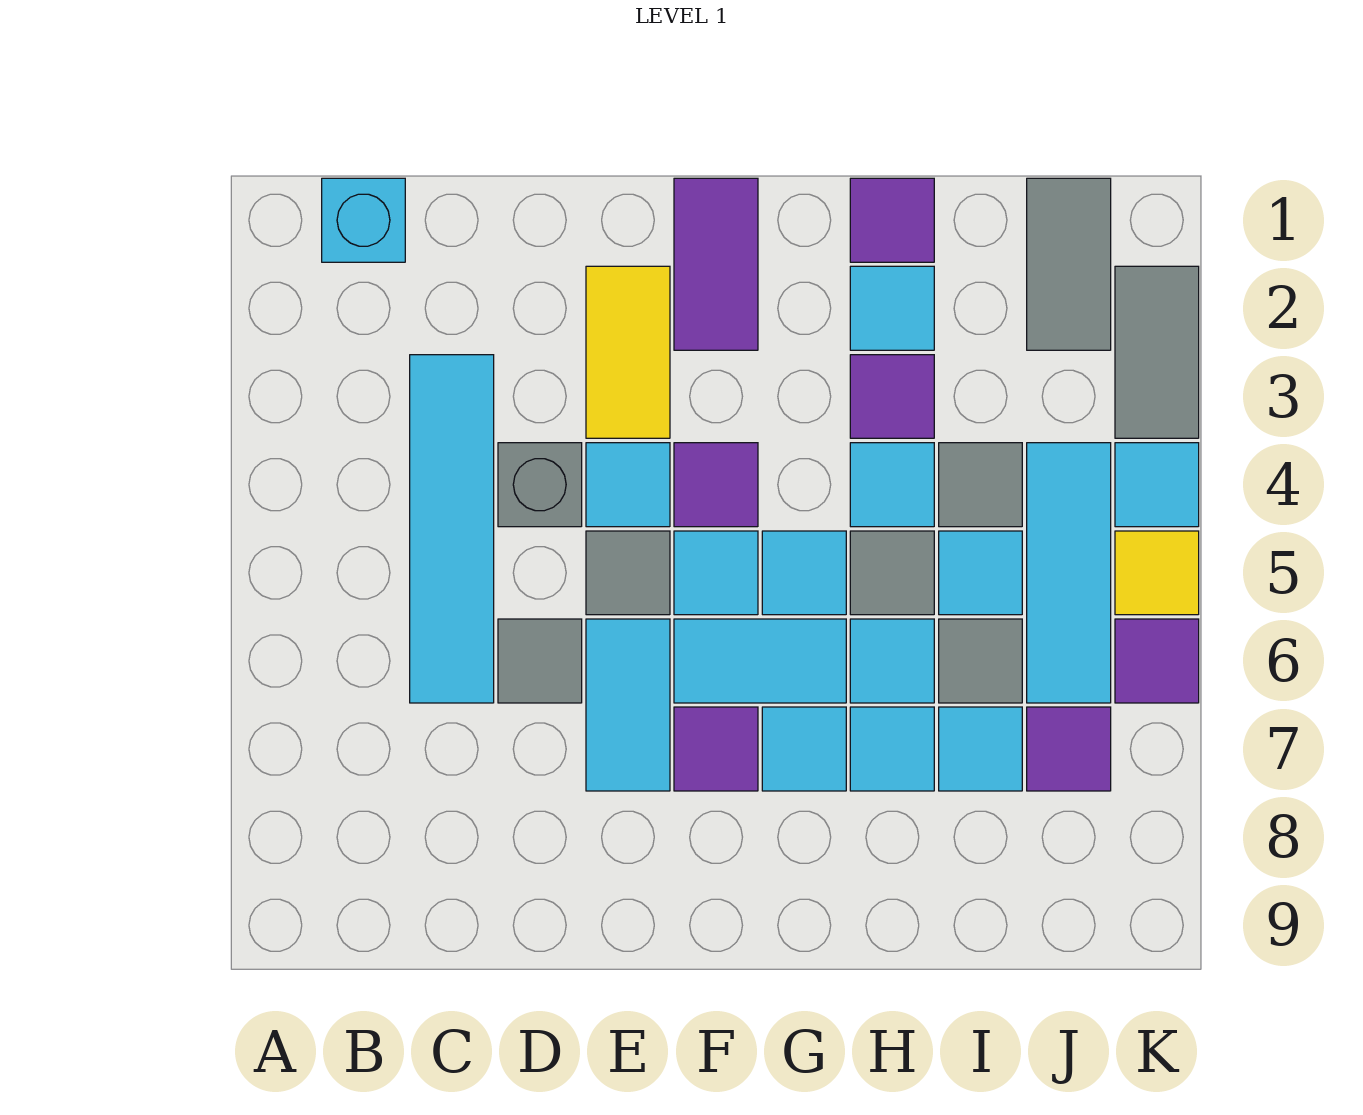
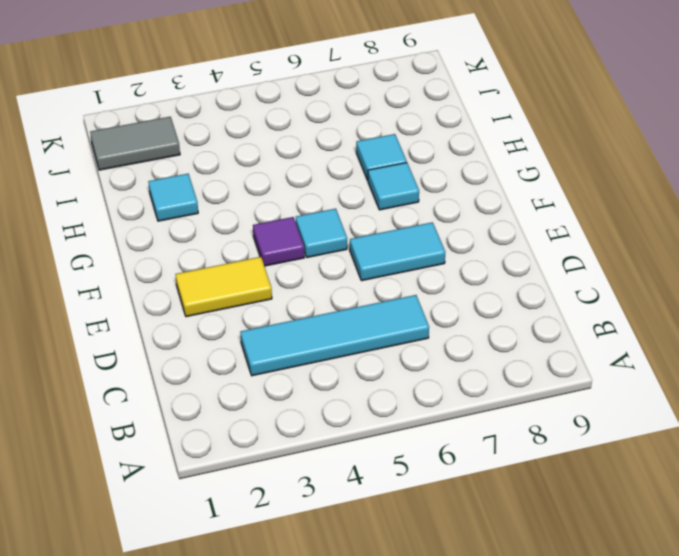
none -> cyan 1x1 brick [322,178,405,262]
none -> grey 1x1 brick [498,443,582,527]
none -> grey 1x1 tile [498,619,582,703]
none -> cyan 1x1 tile [586,443,670,527]

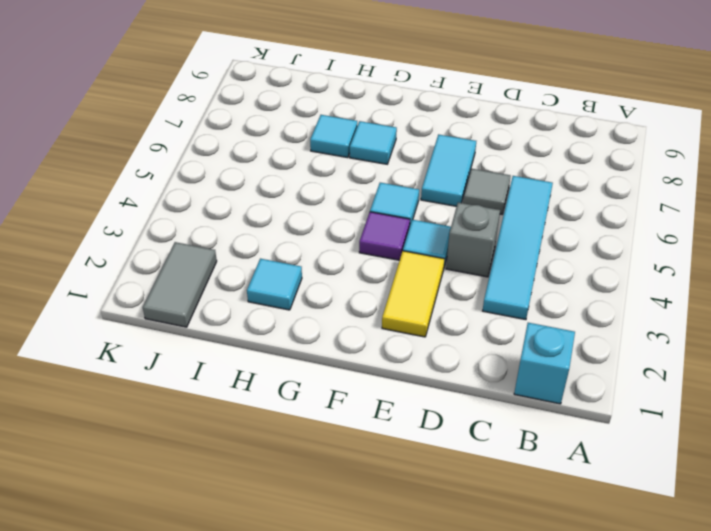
none -> grey 1x1 tile [586,531,670,615]
none -> purple 1x2 tile [674,178,758,350]
none -> cyan 1x2 tile [674,619,846,703]
none -> purple 1x1 tile [674,707,758,791]

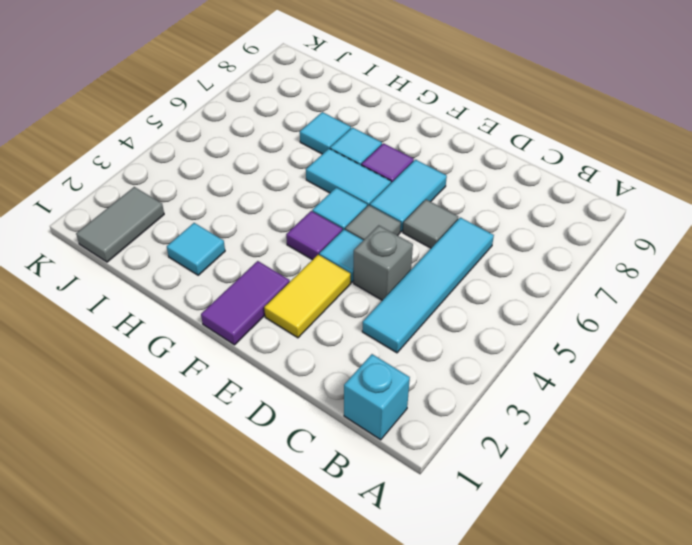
none -> cyan 1x1 tile [762,531,846,615]
none -> purple 1x1 tile [850,178,934,262]
none -> purple 1x1 tile [850,355,934,438]
none -> cyan 1x1 tile [850,443,934,527]

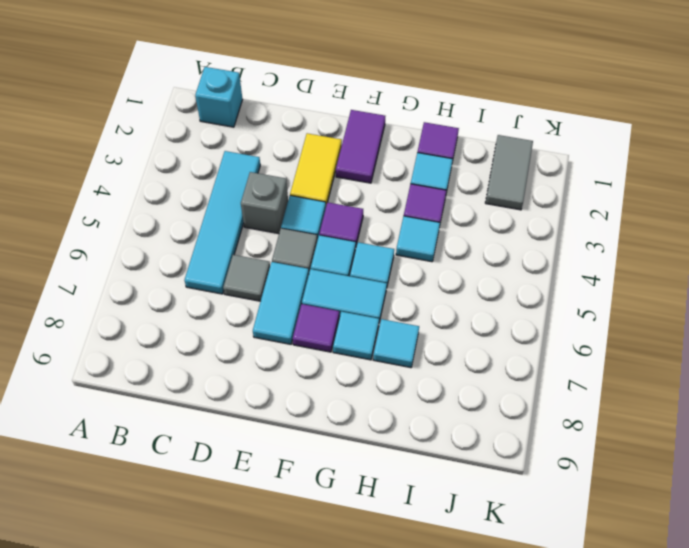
none -> grey 1x1 tile [850,531,934,615]
none -> cyan 1x1 tile [850,619,934,703]
none -> grey 1x1 tile [939,443,1022,527]
none -> cyan 1x1 tile [939,531,1022,615]

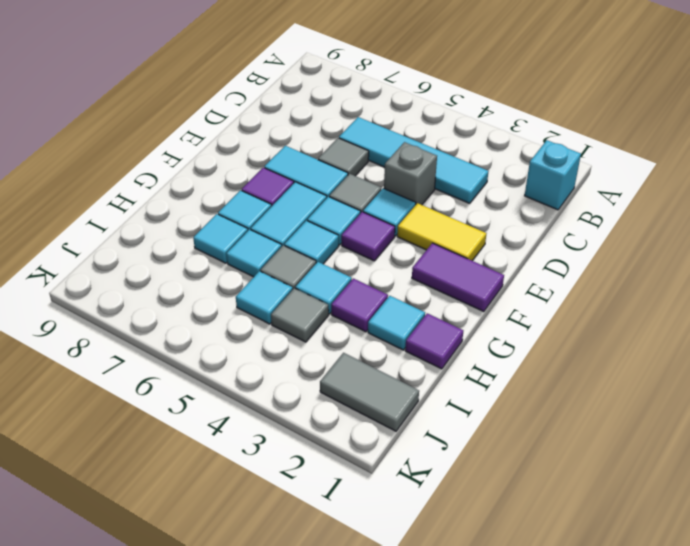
none -> grey 1x1 tile [939,619,1022,703]
none -> cyan 1x1 tile [939,707,1022,791]
none -> cyan 1x3 tile [1027,443,1111,703]
none -> purple 1x1 tile [1027,707,1111,791]

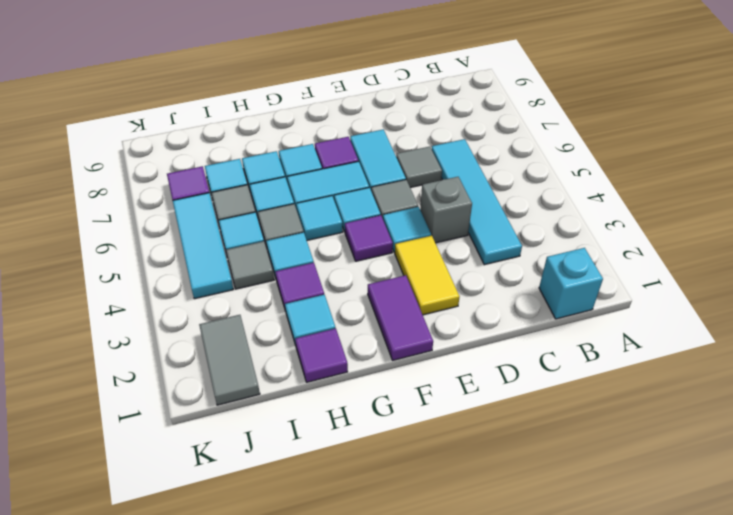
none -> grey 1x2 tile [1115,266,1199,438]
none -> cyan 1x1 tile [1115,443,1199,527]
none -> yellow 1x1 tile [1115,531,1199,615]
none -> purple 1x1 tile [1115,619,1199,703]

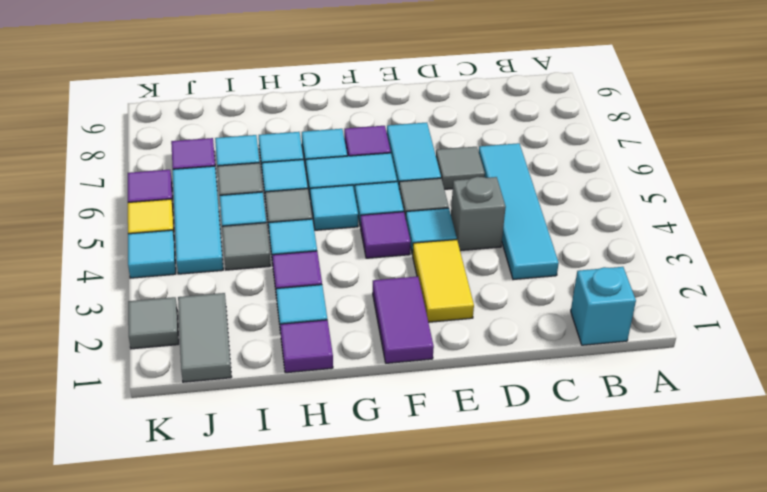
grey 1x1 tile [128,297,179,349] -> grey 1x2 tile [1115,266,1199,438]

